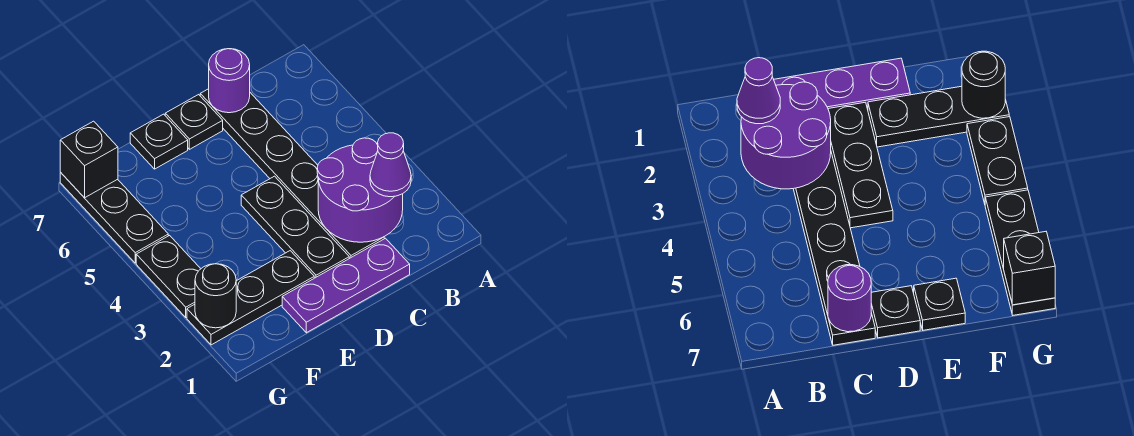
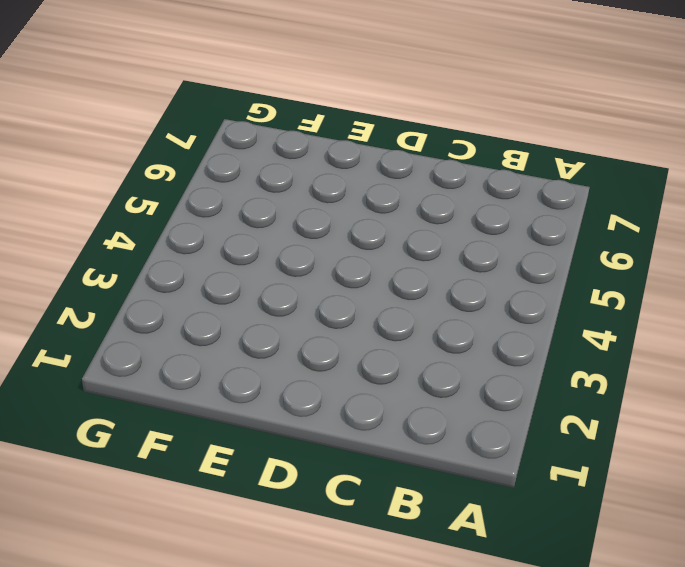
none -> purple 1x3 plate [282,238,410,333]
none -> black 1x6 plate [200,89,384,258]
none -> black 1x3 plate [241,176,349,278]

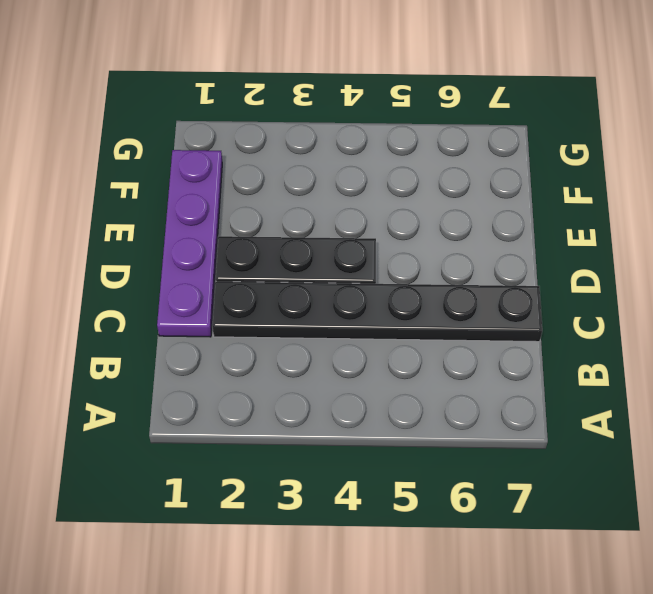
purple 1x4 plate [157,150,222,337] -> purple 1x3 plate [282,238,410,333]
none -> black 1x1 plate [165,95,223,149]
none -> black 1x3 plate [187,251,314,345]
none -> black 1x1 plate [130,114,188,169]

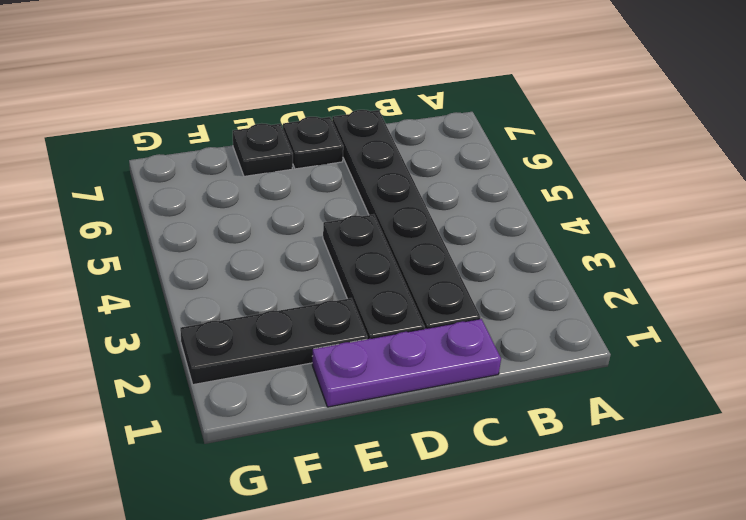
none -> black 1x2 plate [136,235,200,317]
none -> black 1x3 plate [60,173,168,263]
none -> purple 2x2 round brick [317,138,403,242]

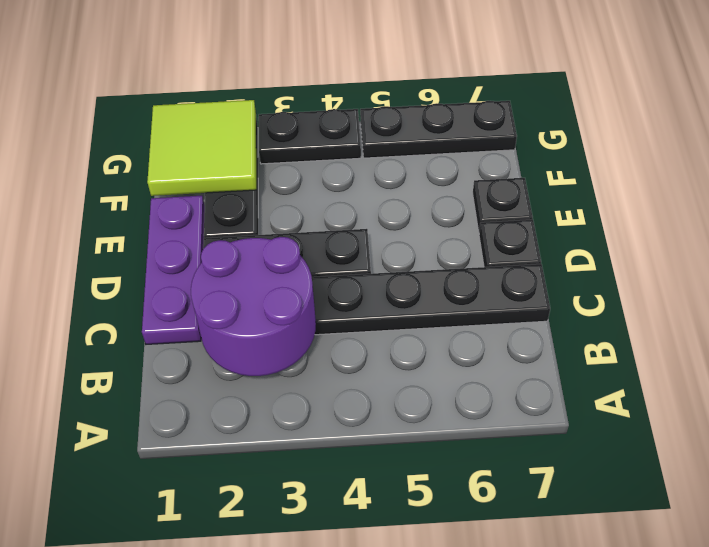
lime 2x2 tile [147,100,256,196] -> black 1x1 round brick [195,264,236,328]
none -> purple 1x1 round brick [209,49,250,113]
none -> black 1x1 brick [60,121,118,198]
none -> purple 1x1 cone [370,133,411,197]

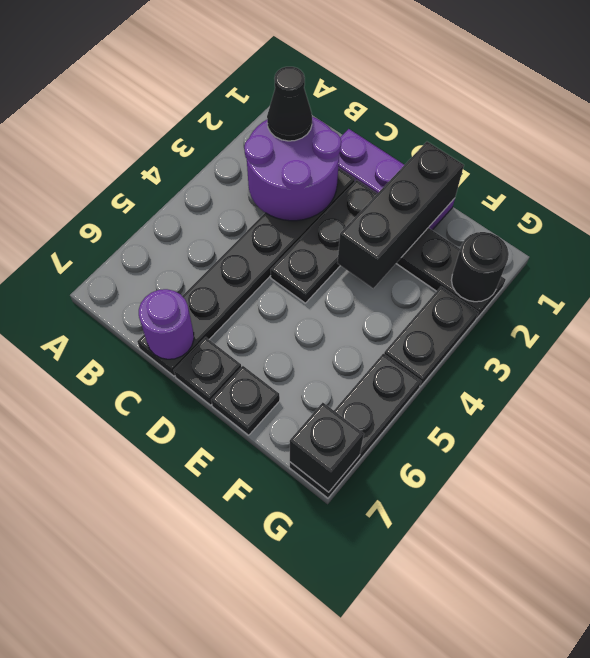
black 1x1 cone [267,67,312,141] -> purple 1x1 cone [370,133,411,197]
black 1x3 brick [338,142,464,288] -> none

